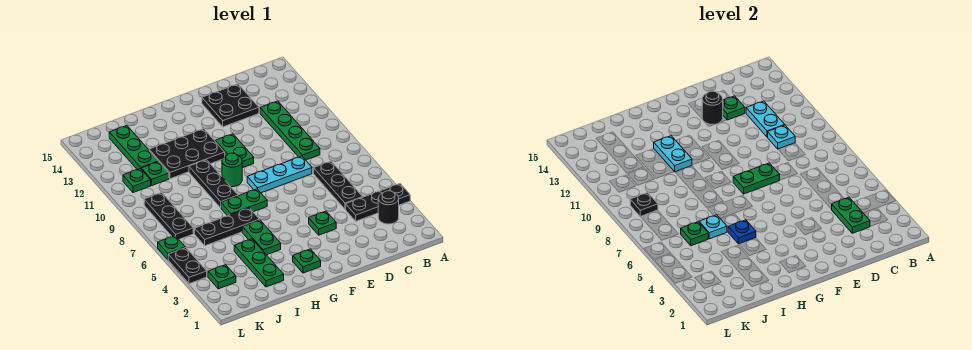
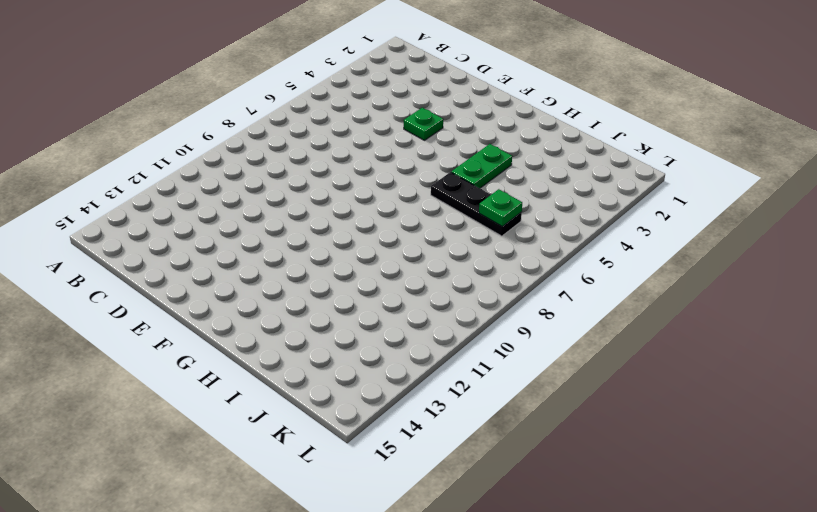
none -> black 1x3 plate [346,184,410,221]
none -> black 1x1 round brick [378,191,399,224]
none -> black 1x3 plate [314,161,363,209]
none -> green 1x4 plate [260,101,320,160]

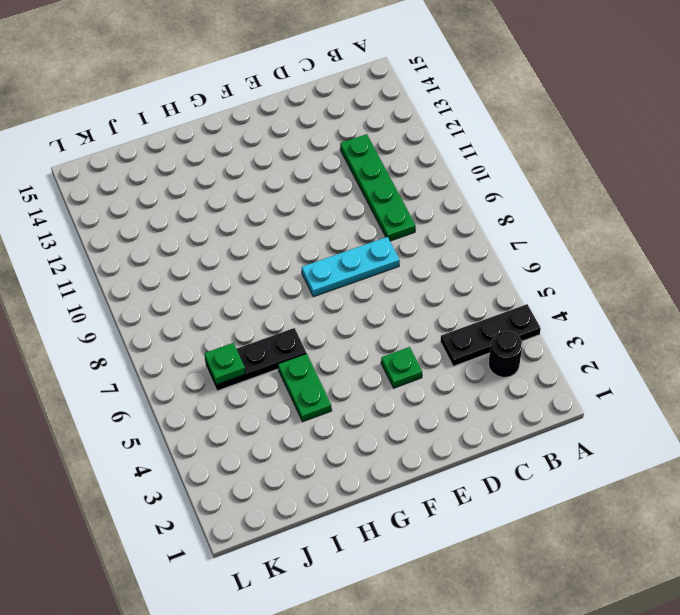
none -> black 1x3 plate [314,161,363,209]
none -> black 2x2 plate [202,84,259,127]
none -> green 1x2 plate [215,134,254,168]
none -> green 1x1 plate [293,249,321,273]

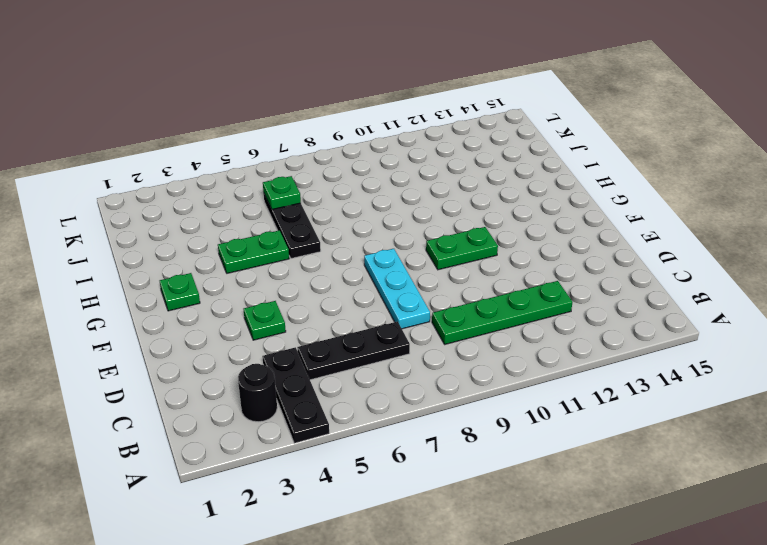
none -> black 2x2 plate [202,84,259,127]
none -> green 1x2 plate [221,189,267,216]
none -> green 1x1 round brick [222,153,242,187]
none -> black 2x3 plate [149,129,225,179]

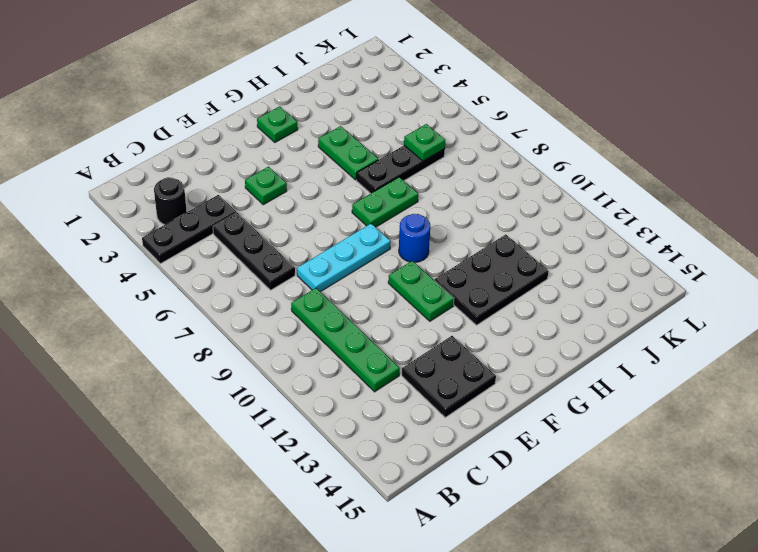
blue 1x1 round brick [399,214,430,263] -> green 1x1 round brick [222,153,242,187]
none -> black 1x3 plate [189,160,238,208]
none -> green 1x3 plate [234,239,284,287]
none -> green 1x1 plate [141,162,169,185]
none -> green 1x3 plate [109,126,158,170]

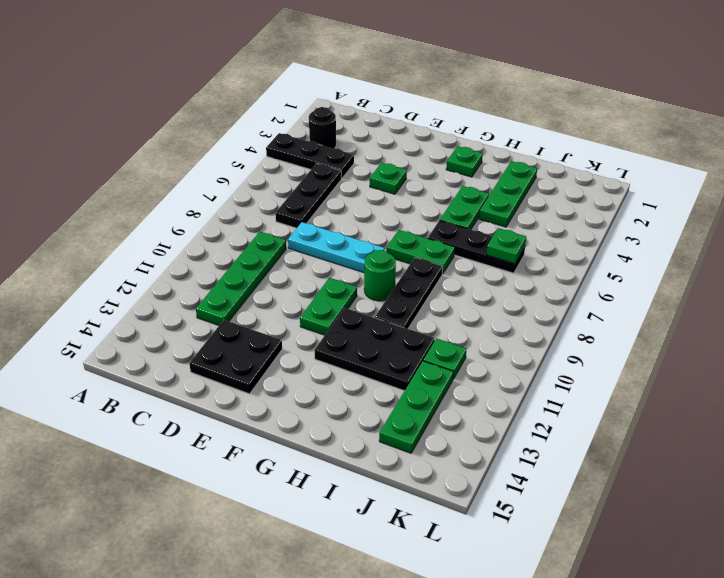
none -> green 1x1 plate [208,265,236,289]
none -> black 1x3 plate [144,193,193,239]
none -> green 1x1 plate [123,169,151,193]
none -> black 1x2 plate [168,248,207,284]

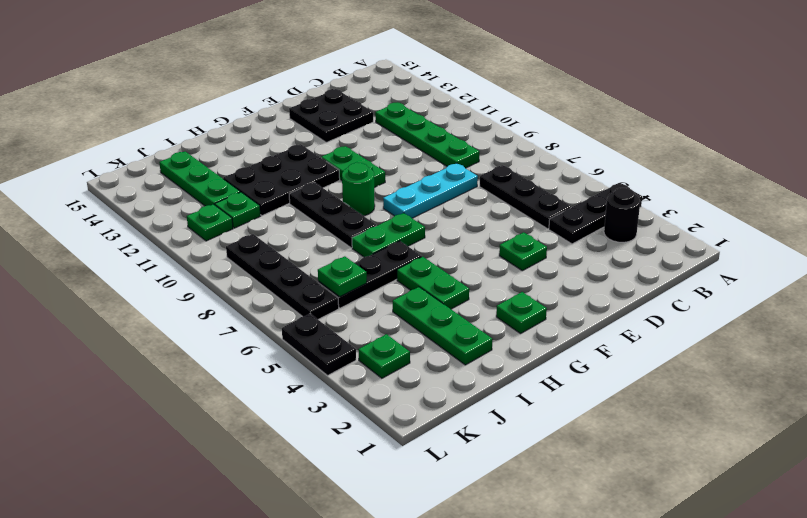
black 1x4 plate [226,234,339,319] -> black 1x3 plate [144,193,193,239]
none -> green 1x1 plate [158,236,185,259]
none -> green 1x2 plate [832,197,870,233]
none -> cyan 1x1 plate [768,125,795,149]
none -> cyan 1x2 plate [746,101,784,137]

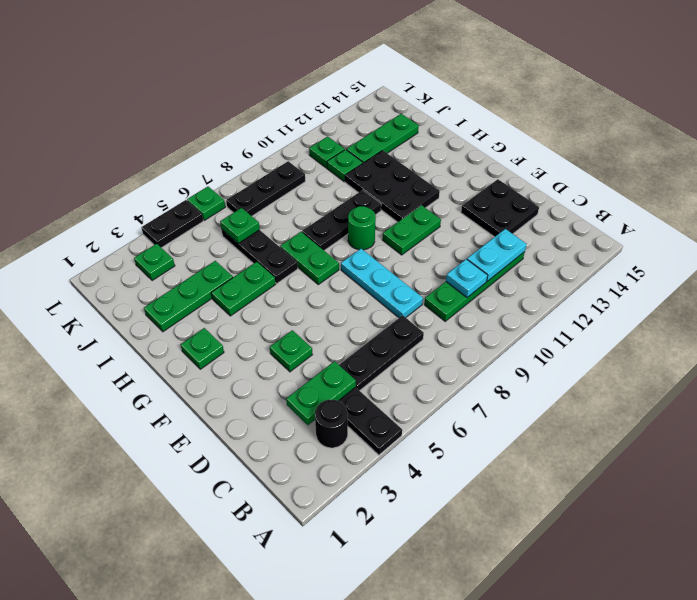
none -> green 1x1 plate [723,96,745,120]
none -> green 1x2 plate [733,163,780,194]
none -> black 1x1 round brick [702,91,723,125]
none -> blue 1x1 plate [728,220,756,244]

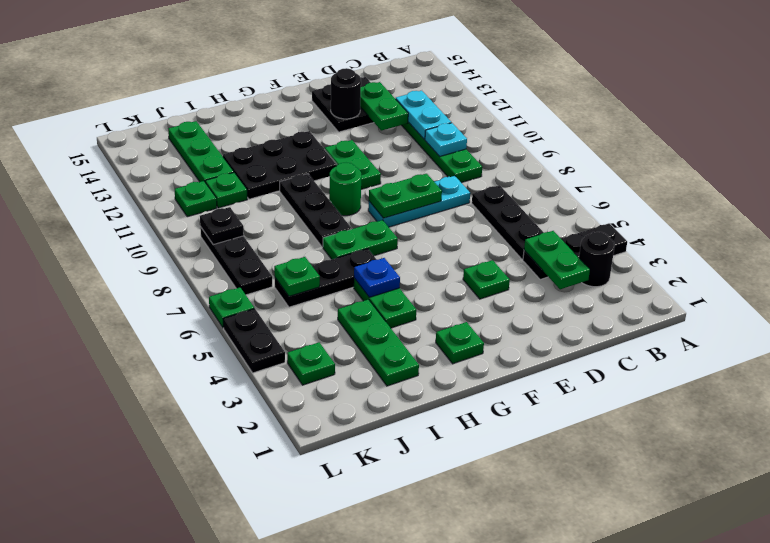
green 1x2 plate [360,82,408,130] -> green 1x1 plate [723,96,745,120]
none -> cyan 1x2 plate [654,136,692,172]
none -> cyan 1x1 plate [699,215,727,239]

